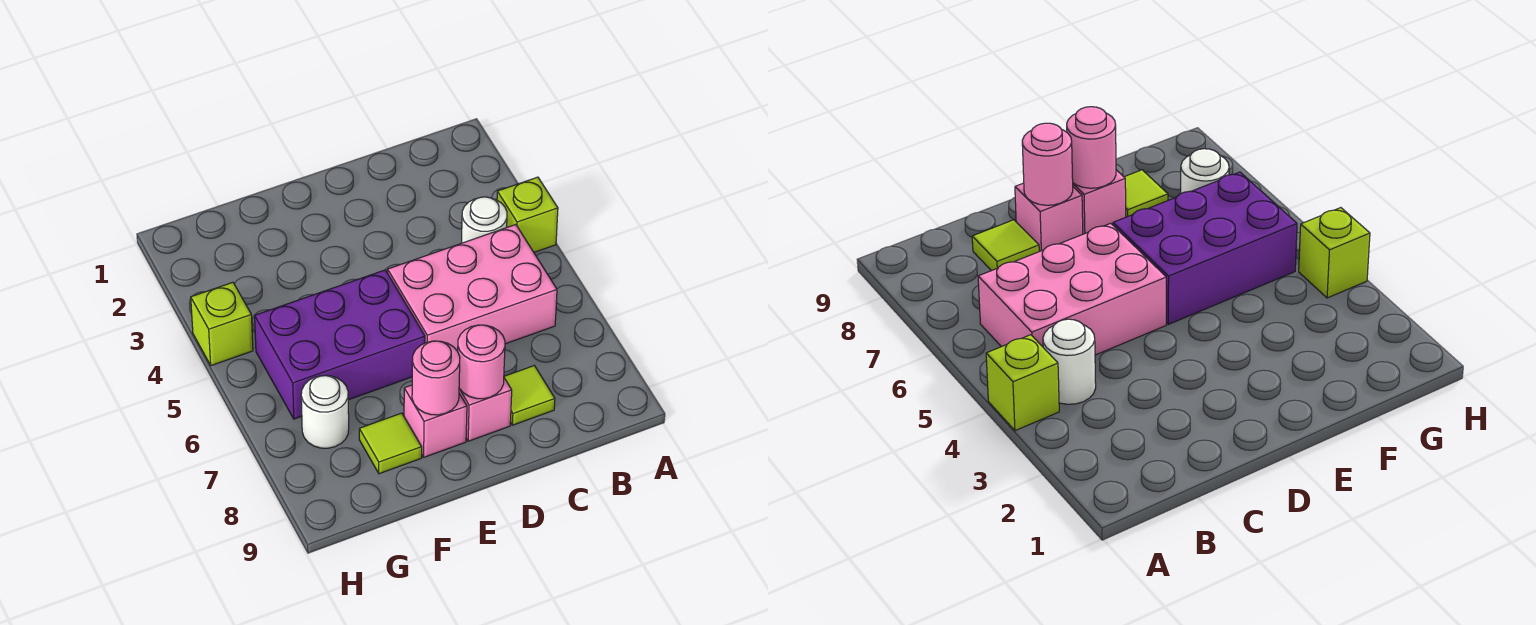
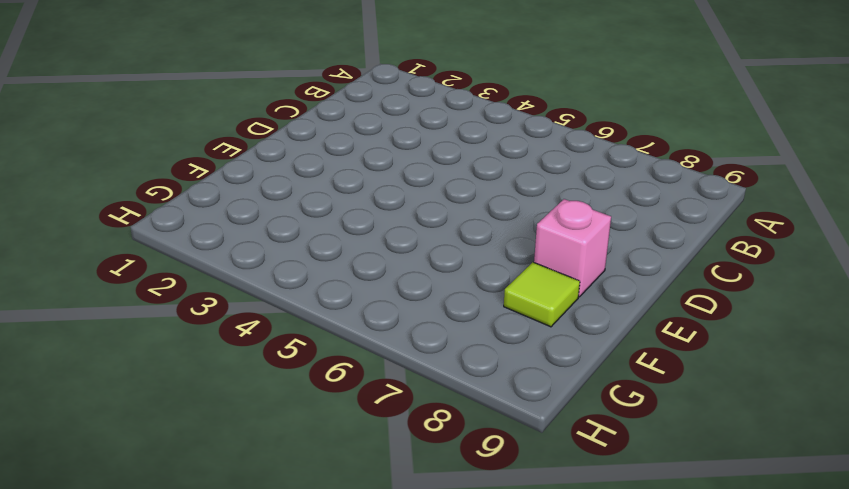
none -> lime 1x1 brick [497,177,558,252]
none -> white 1x1 round brick [462,197,507,243]
none -> pink 2x3 brick [388,225,557,351]

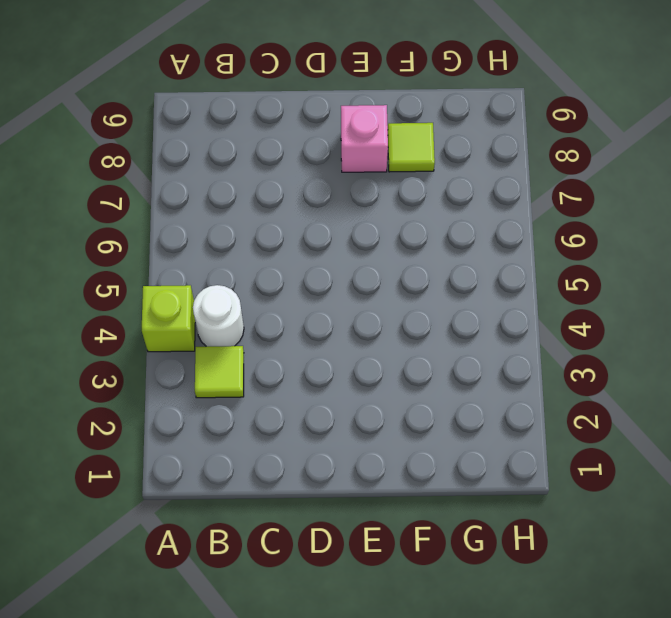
lime 1x1 tile [195,346,244,398] -> lime 1x1 tile moved to [504,366,555,425]
none -> pink 2x3 brick [388,225,557,351]
none -> pink 1x1 brick [459,378,512,441]
none -> purple 2x3 brick [255,270,425,419]

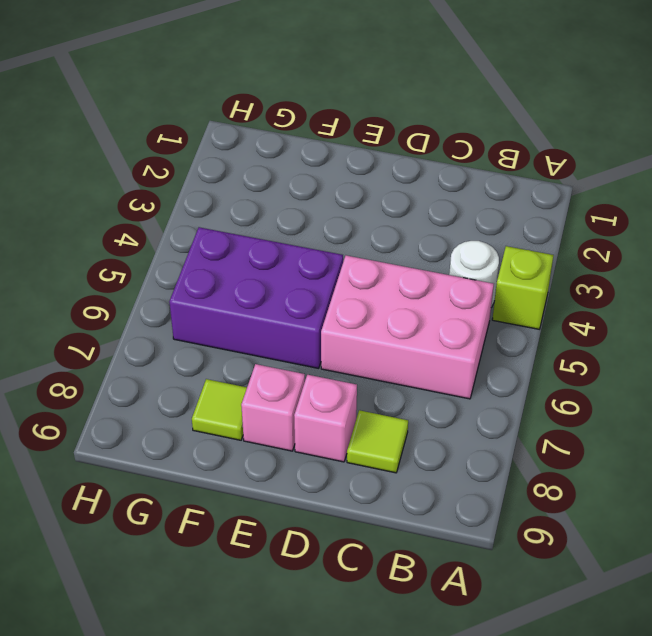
none -> white 1x1 round brick [301,376,349,448]
none -> lime 1x1 brick [191,282,253,366]
none -> pink 1x1 round brick [458,325,505,399]

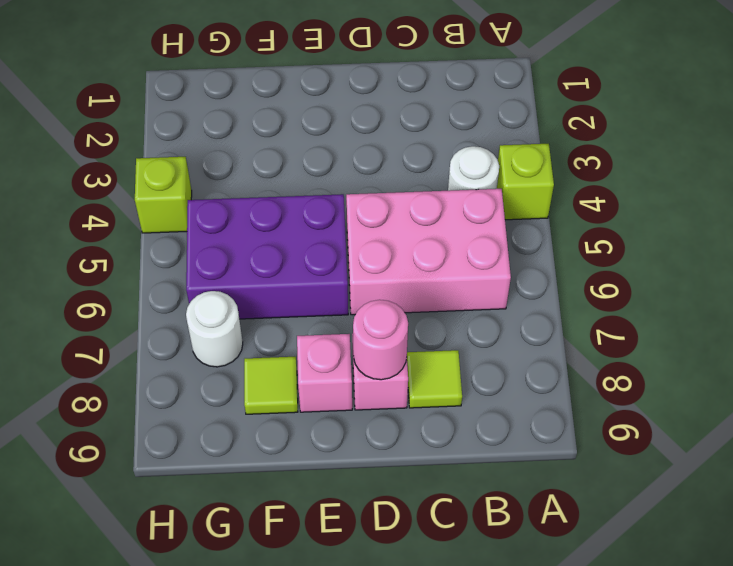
none -> pink 1x1 round brick [412,341,460,415]

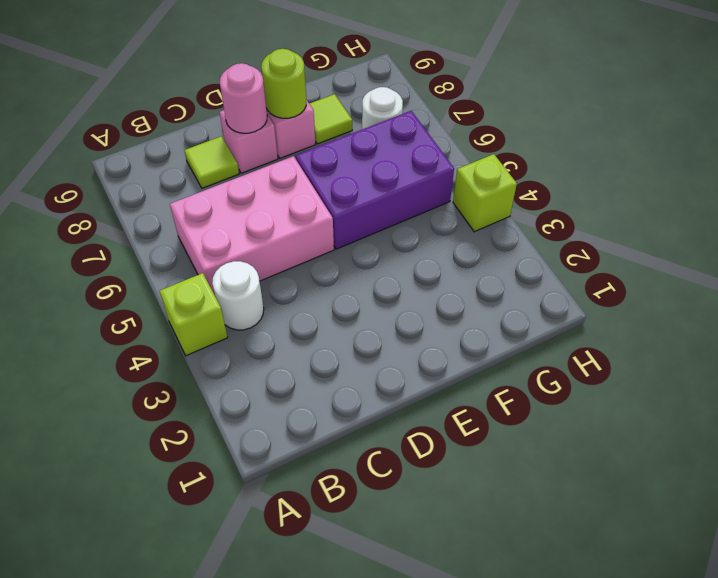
lime 1x1 round brick [261,49,306,118] -> pink 1x1 round brick [412,341,460,415]

